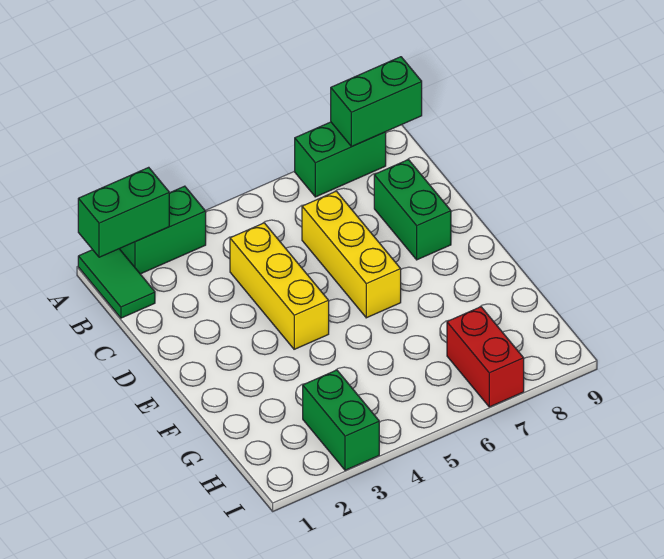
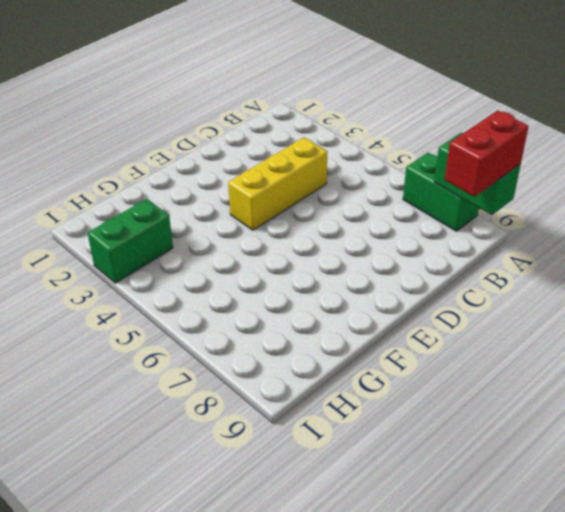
red 1x2 brick [445,111,529,197] -> red 1x2 brick moved to [447,307,524,407]
none -> green 1x2 tile [78,249,155,318]
none -> green 1x2 brick [120,186,206,274]

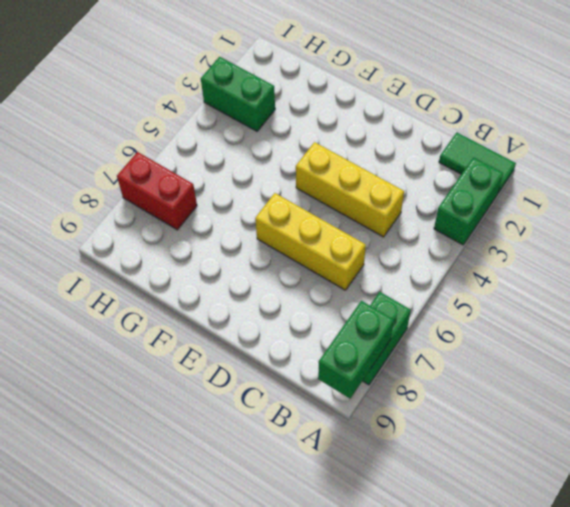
none -> green 1x2 brick [374,160,451,260]
none -> green 1x2 brick [78,167,169,257]

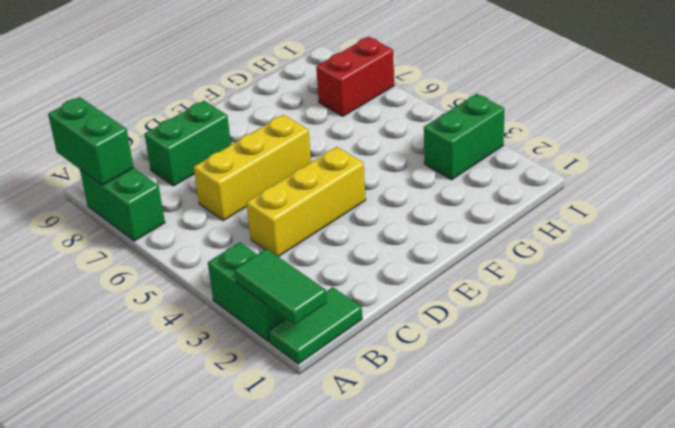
green 1x2 tile [234,249,327,325] -> green 1x2 brick [78,167,169,257]

